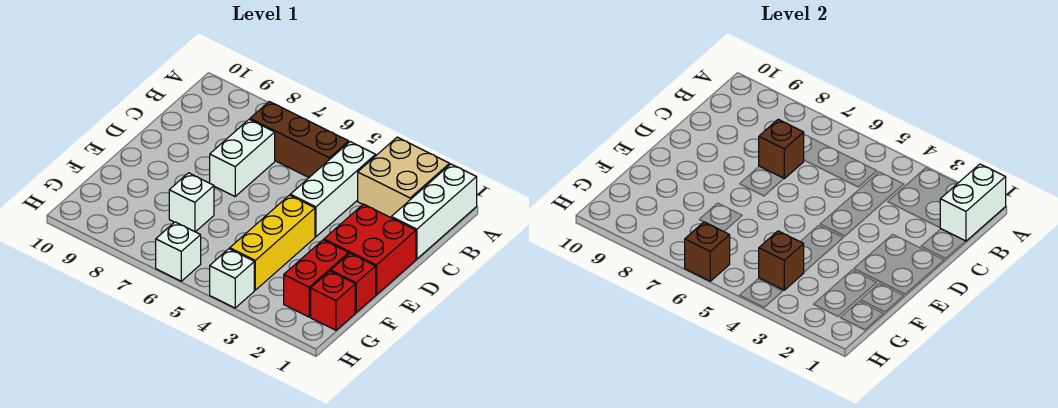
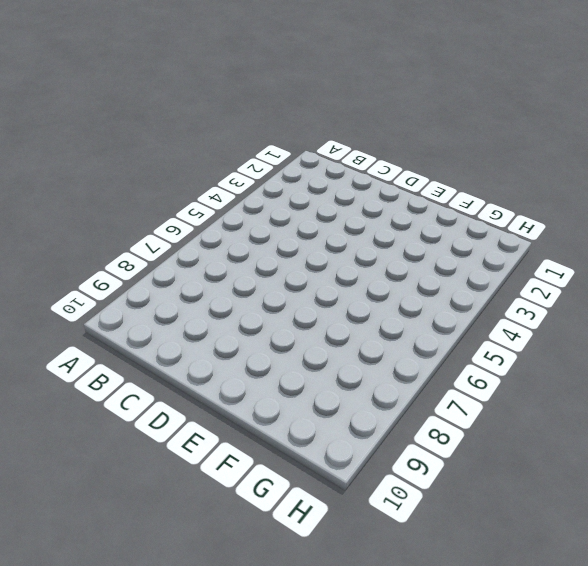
none -> white 1x3 brick [391,164,477,259]
none -> tan 2x2 brick [358,137,450,218]
none -> white 1x3 brick [290,142,376,237]

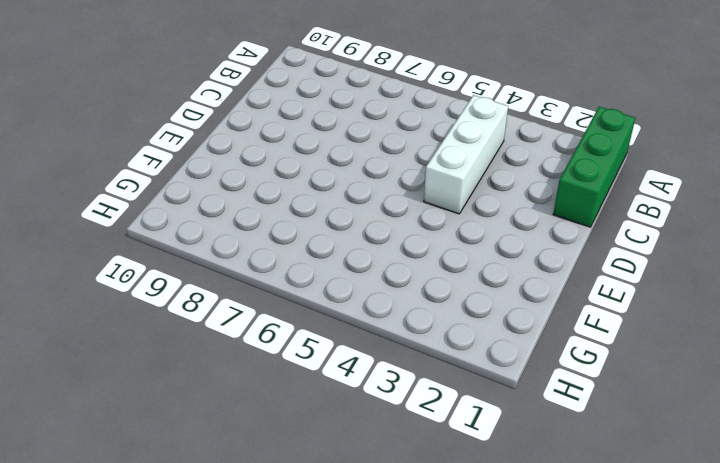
green 1x3 brick [553,107,635,227] -> white 1x3 brick [391,164,477,259]
none -> tan 2x2 brick [358,137,450,218]
none -> brown 1x3 brick [250,102,349,177]
none -> white 1x2 brick [210,119,275,196]

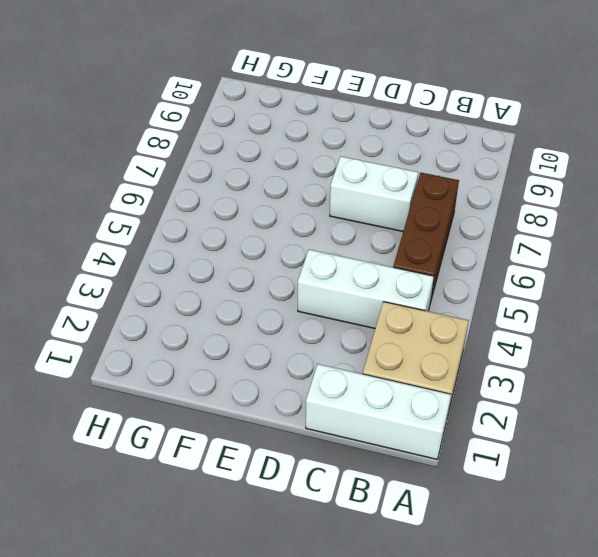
none -> red 2x2 brick [324,204,416,295]
none -> yellow 1x3 brick [230,195,315,290]
none -> red 1x1 brick [331,253,376,312]

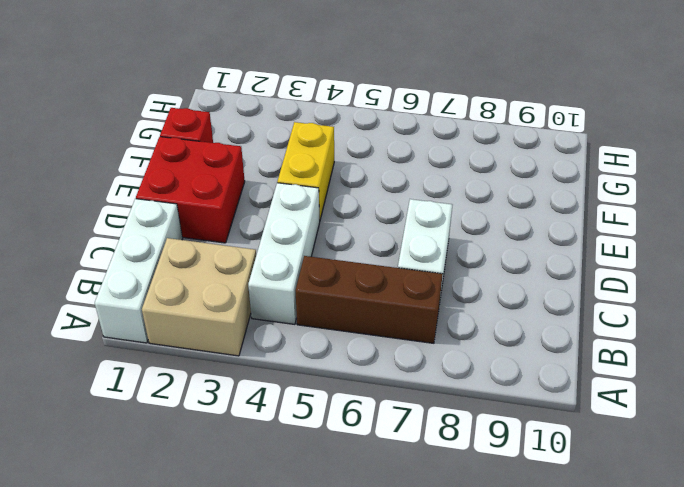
yellow 1x2 brick [277,122,334,220] -> yellow 1x3 brick [230,195,315,290]
none -> red 1x2 brick [284,240,349,317]
none -> white 1x1 brick [169,173,214,232]
none -> red 1x1 brick [311,271,355,330]

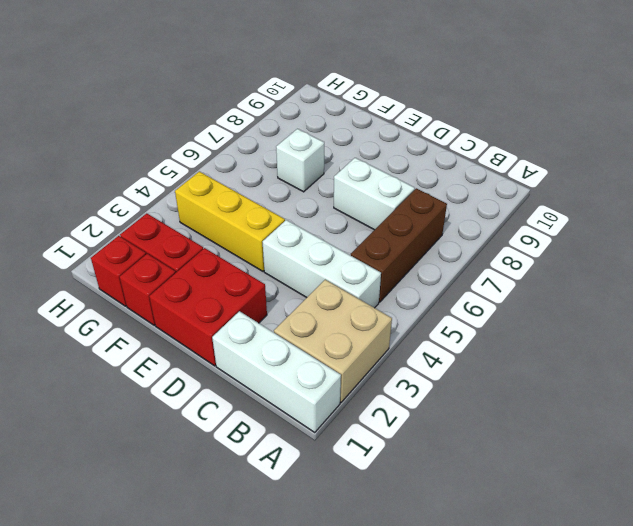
none -> white 1x1 brick [210,249,254,308]
none -> white 1x1 brick [156,222,201,281]
none -> white 1x2 brick [940,164,1006,241]

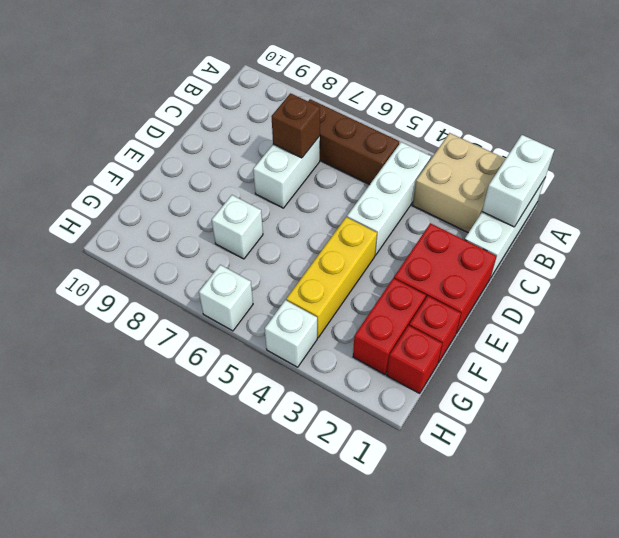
none -> brown 1x1 brick [759,231,804,290]
none -> brown 1x1 brick [685,222,730,281]

